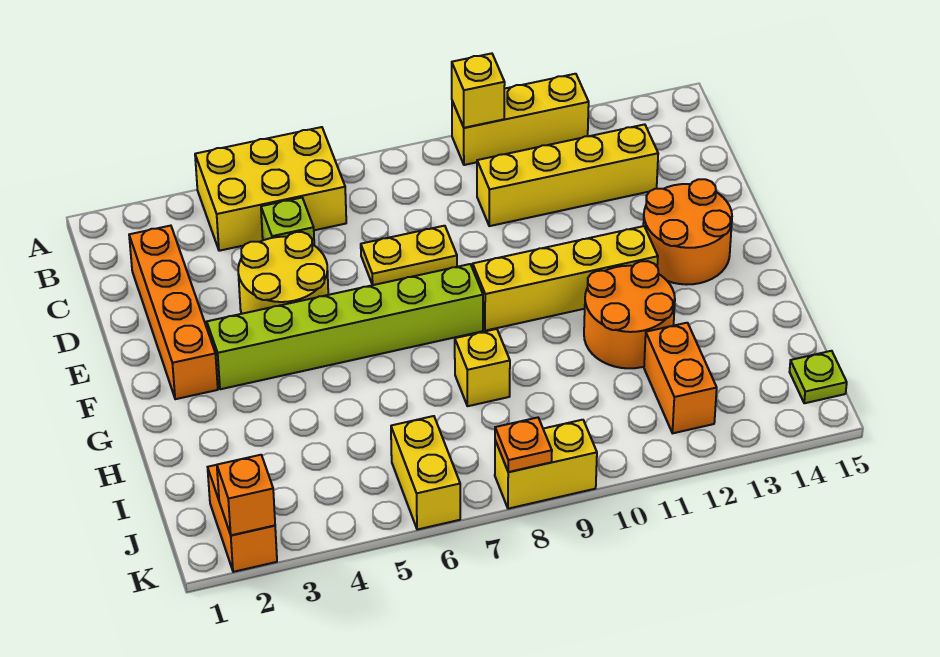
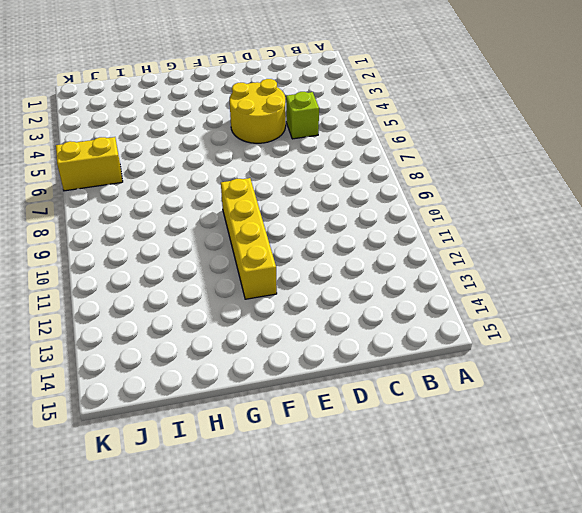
none -> yellow 2x3 brick [195,127,346,251]
none -> yellow 1x3 brick [452,74,589,165]
none -> orange 1x4 brick [129,226,218,399]

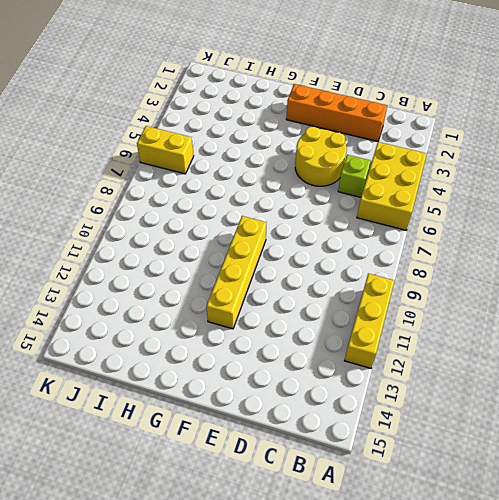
none -> yellow 1x4 brick [477,124,658,226]
none -> yellow 1x2 plate [361,226,457,285]
none -> orange 2x2 round brick [643,179,732,285]

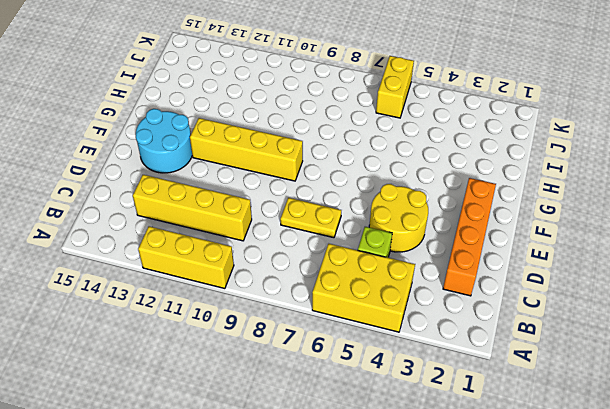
cyan 2x2 round brick [136,109,192,173] -> orange 2x2 round brick [643,179,732,285]
none -> lime 1x6 brick [207,264,483,389]
none -> orange 2x2 round brick [584,261,675,368]
none -> yellow 1x1 brick [455,329,510,406]

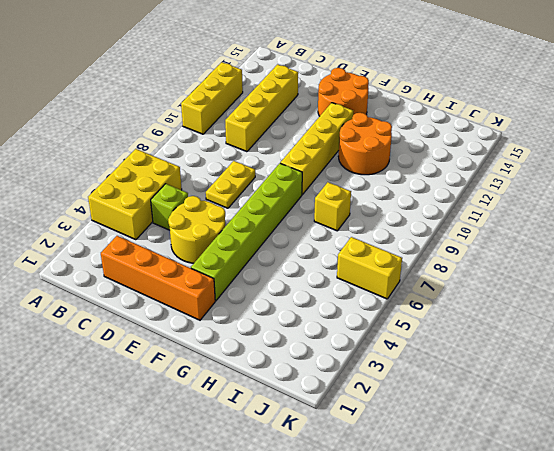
none -> orange 1x2 brick [644,323,717,433]
none -> orange 1x2 brick [208,465,277,572]
none -> lime 1x1 plate [790,351,847,403]

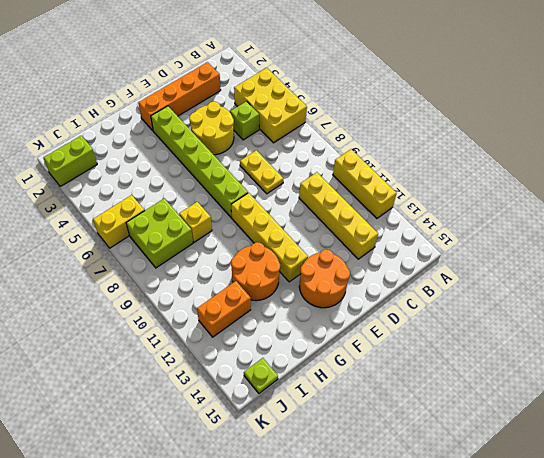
lime 2x2 brick [126,198,193,268] -> none
lime 1x2 brick [44,136,97,187] -> orange 1x2 brick [208,465,277,572]
none -> yellow 1x2 brick [495,420,597,509]
none -> yellow 1x1 brick [452,53,505,128]
none -> orange 1x1 brick [217,455,275,535]

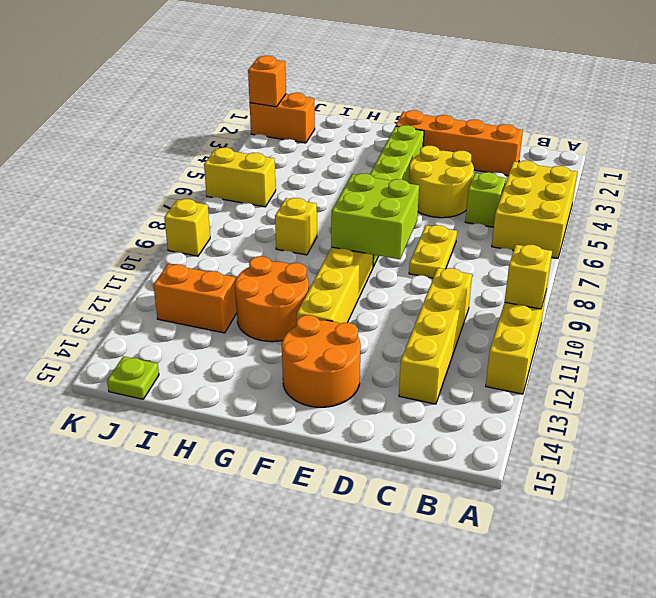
lime 2x2 brick [331,173,419,259] -> none
yellow 1x1 brick [164,199,210,256] -> yellow 1x2 brick [495,420,597,509]
none -> orange 1x1 plate [495,418,552,472]

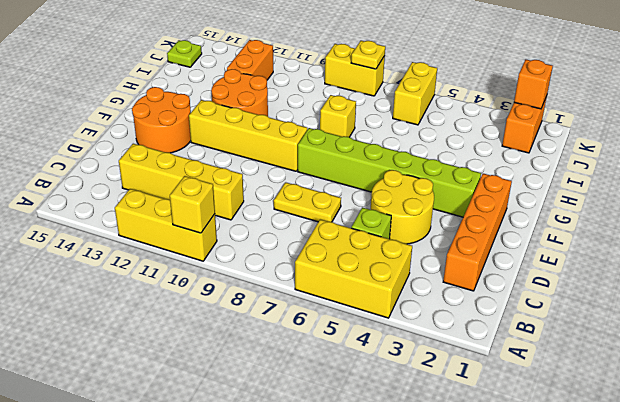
yellow 1x1 plate [351,41,385,69] -> orange 1x1 plate [495,418,552,472]

